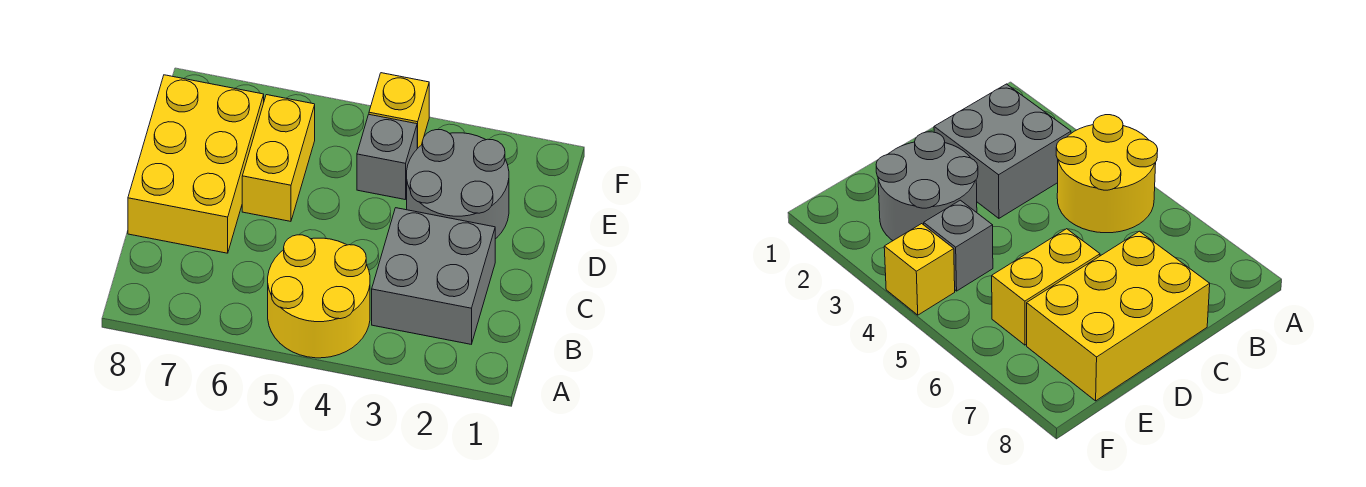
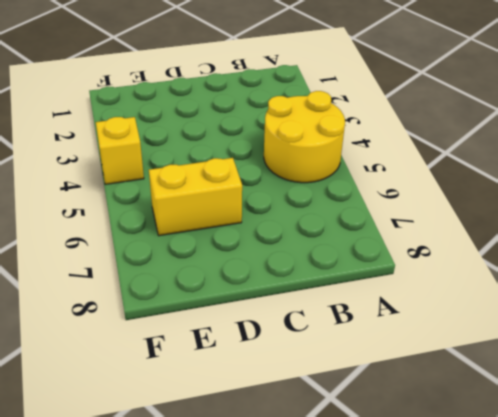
none -> grey 2x2 brick [372,208,495,344]
none -> yellow 2x3 brick [128,75,264,253]

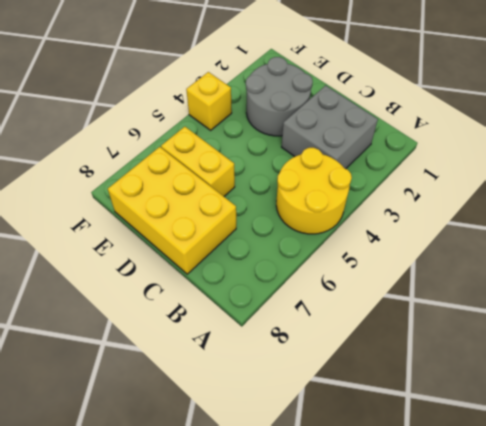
none -> grey 1x1 brick [357,115,417,199]

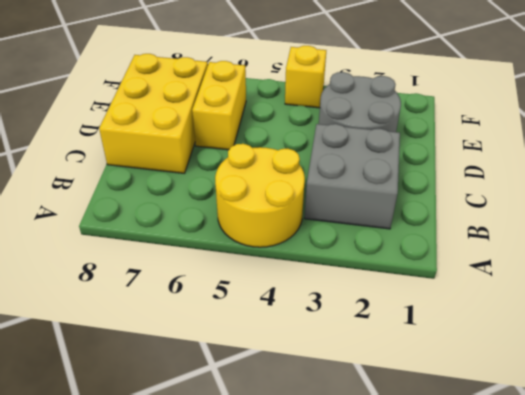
none -> grey 1x1 brick [357,115,417,199]

